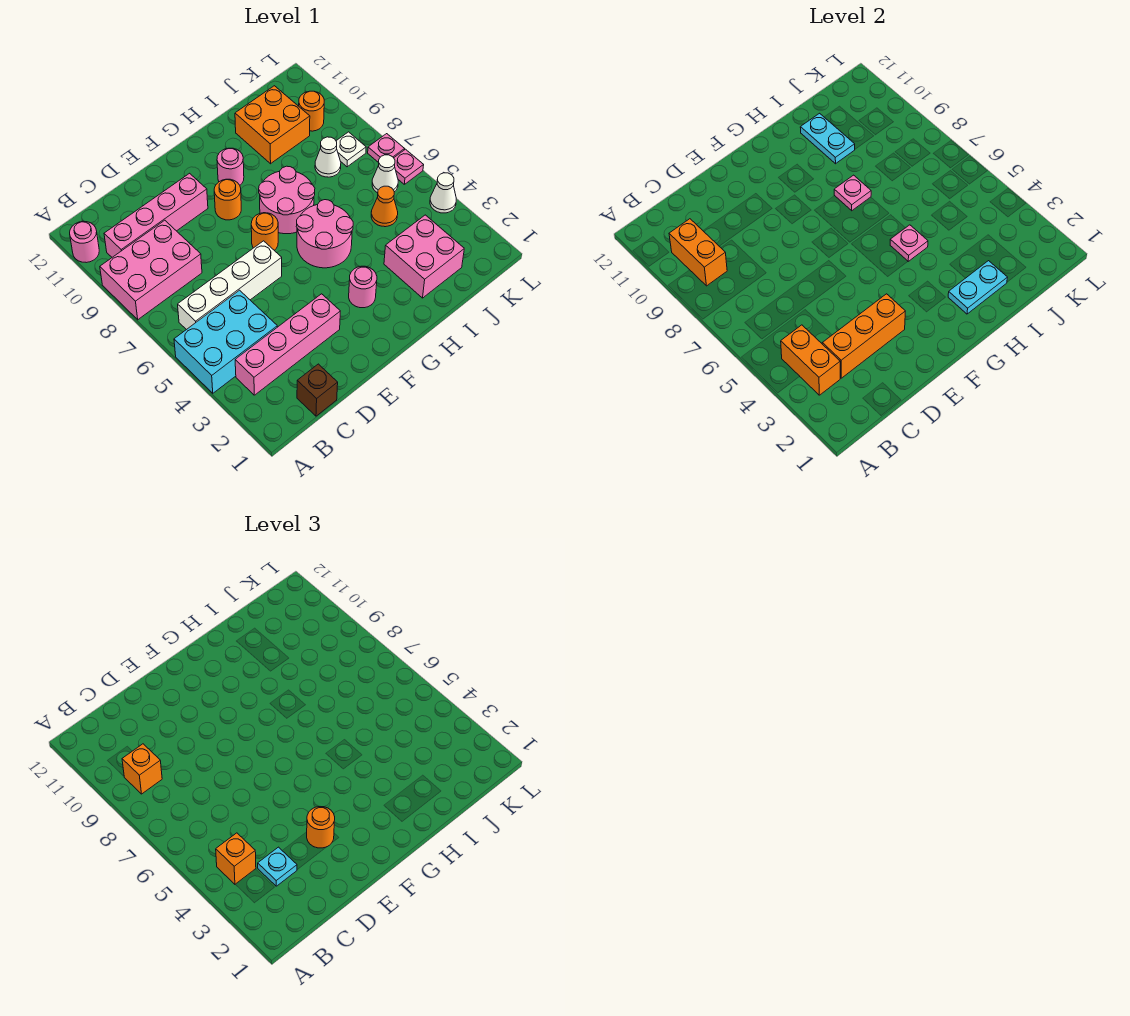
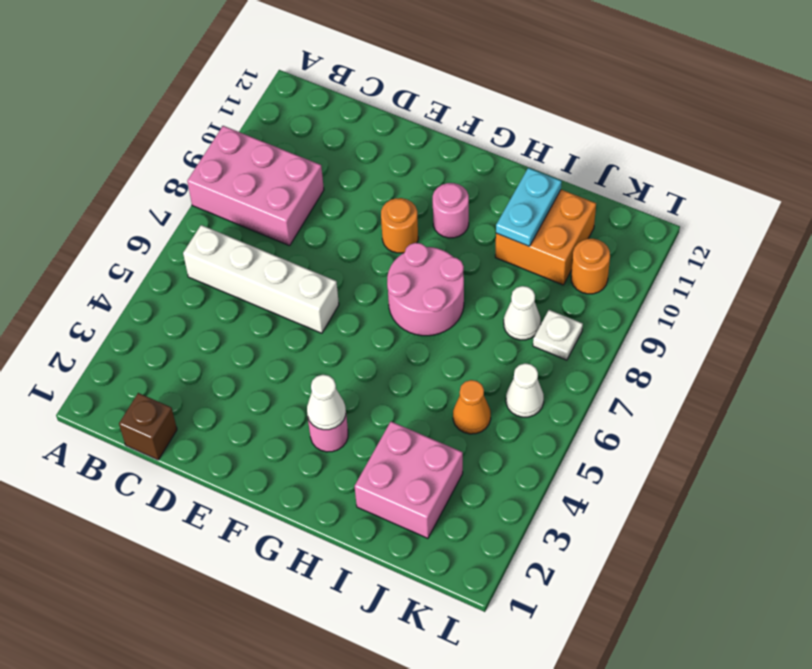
white 1x1 cone [307,375,346,430] -> white 1x1 cone moved to [430,173,456,213]
none -> cyan 2x3 brick [174,290,277,393]
none -> pink 1x1 round brick [70,221,99,263]
none -> pink 1x4 brick [235,294,340,395]
none -> pink 1x4 brick [104,173,208,257]

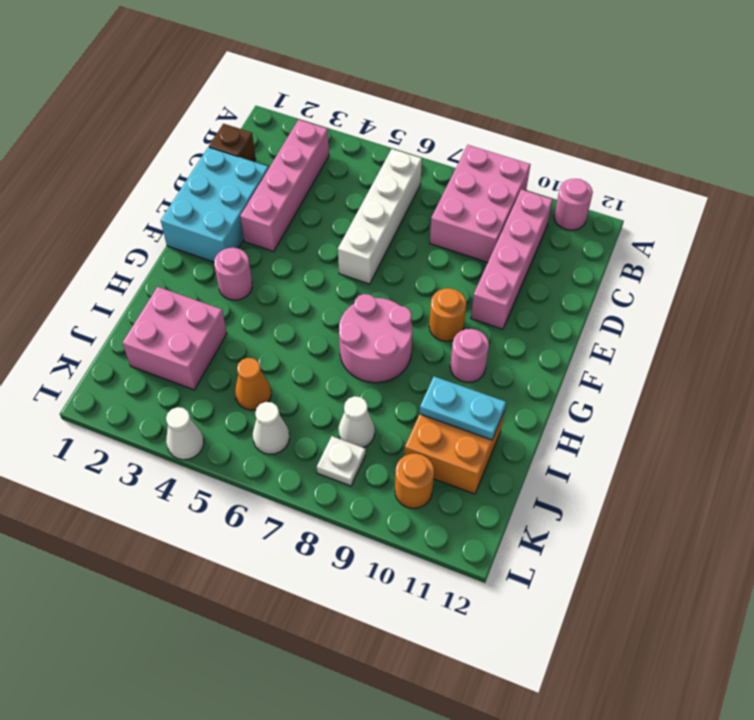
cyan 2x3 brick [161,147,269,262] -> cyan 2x3 brick moved to [174,290,277,393]
none -> orange 1x1 round brick [251,213,278,250]
none -> pink 2x2 round brick [296,200,353,268]
none -> pink 1x1 plate [394,149,424,184]
none -> pink 1x1 plate [368,134,404,163]

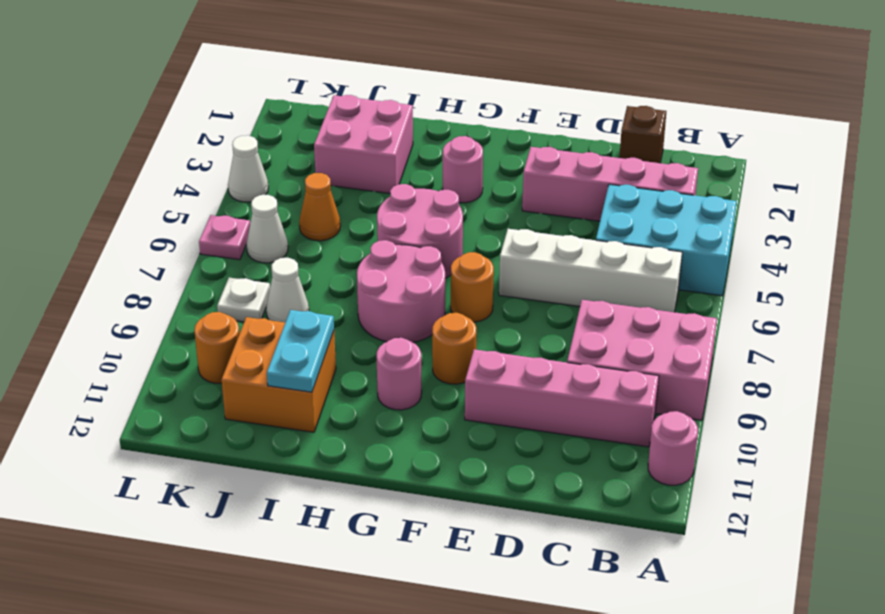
none -> pink 1x1 plate [368,134,404,163]
none -> orange 1x2 brick [781,325,840,395]
none -> orange 1x2 brick [669,219,727,286]
none -> orange 1x3 brick [822,294,905,378]

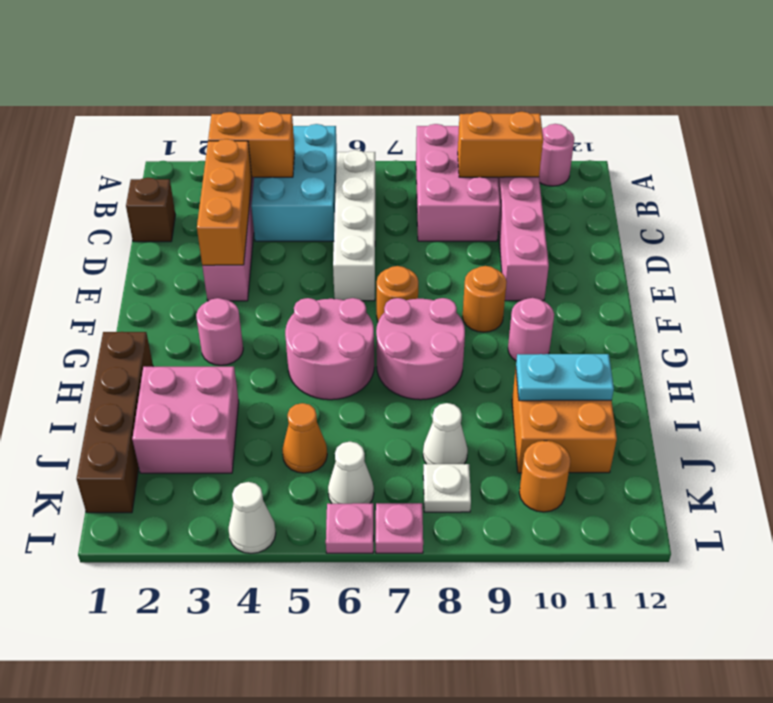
brown 1x4 brick [77,332,153,513] -> none
none -> cyan 1x2 plate [948,261,1008,314]
none -> pink 1x1 plate [890,225,928,261]
none -> pink 1x1 plate [834,175,871,211]
none -> orange 1x1 brick [216,833,256,885]

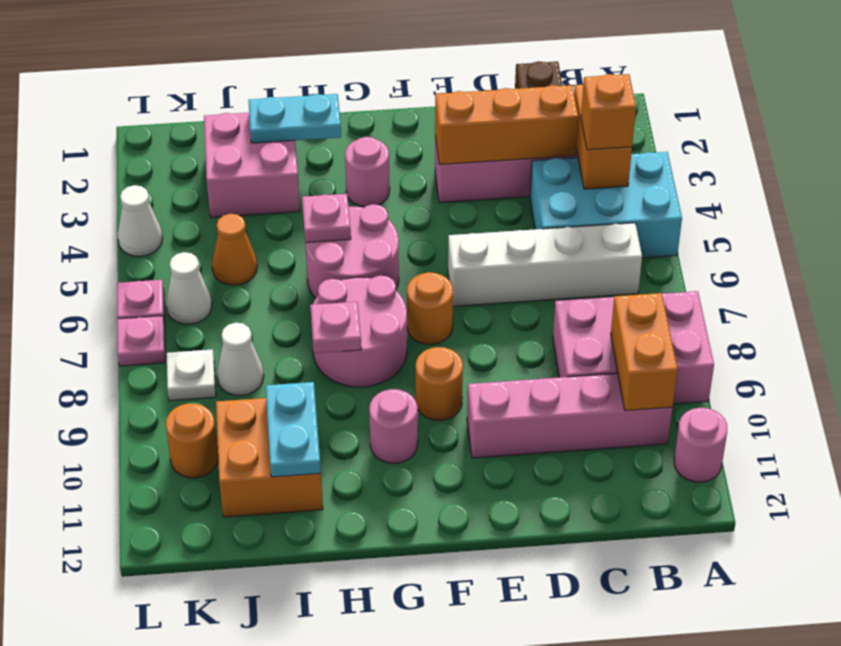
none -> orange 1x1 brick [122,744,162,794]
none -> cyan 1x1 plate [258,847,297,886]
none -> orange 1x1 round brick [307,807,335,848]

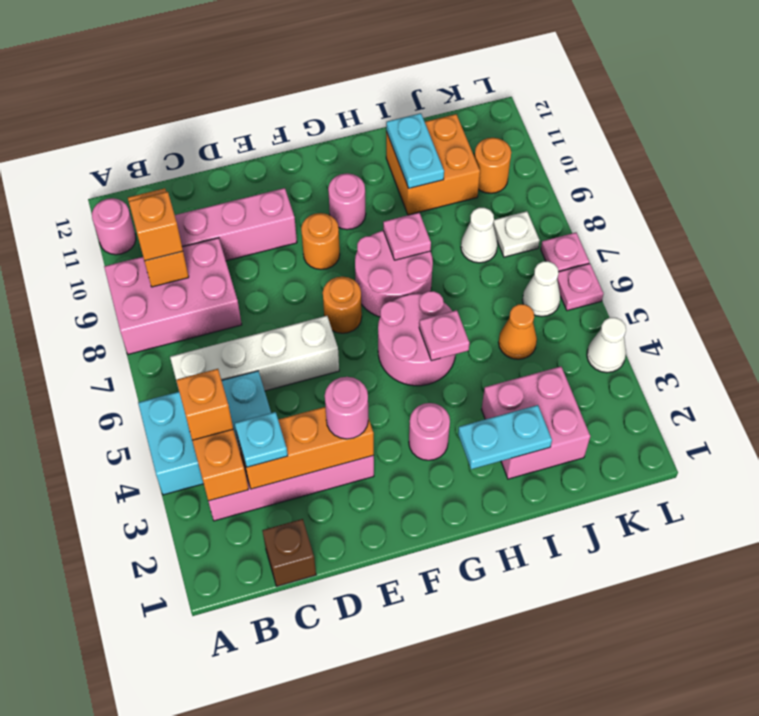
pink 1x1 round brick [325,377,368,439] -> orange 1x1 round brick [307,807,335,848]

